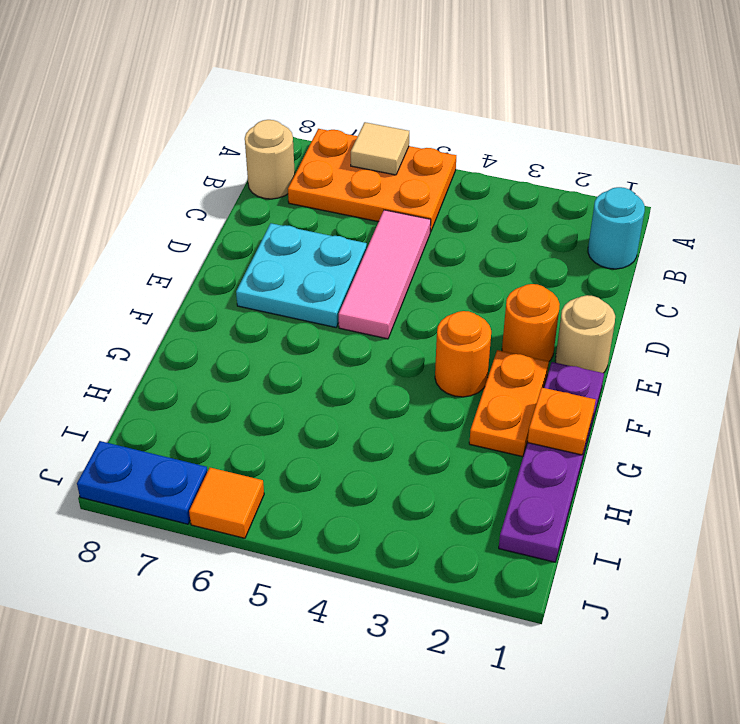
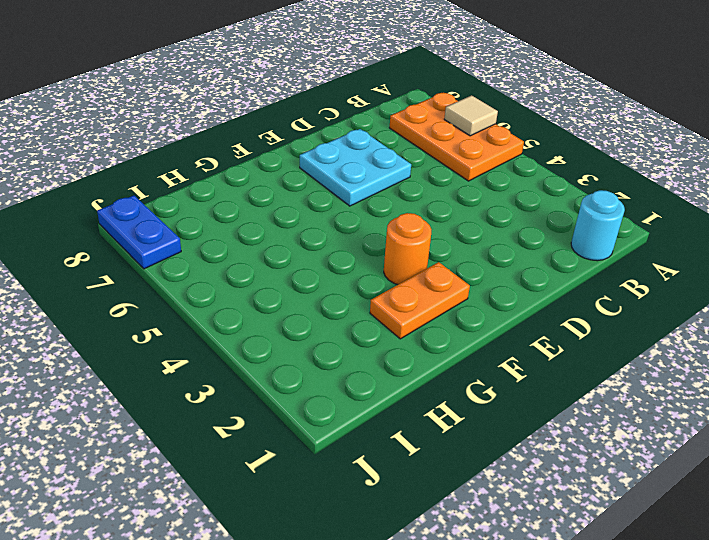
none -> tan 1x1 round brick [245,120,295,199]
none -> pink 1x3 tile [339,210,431,339]
none -> tan 1x1 round brick [555,295,615,373]

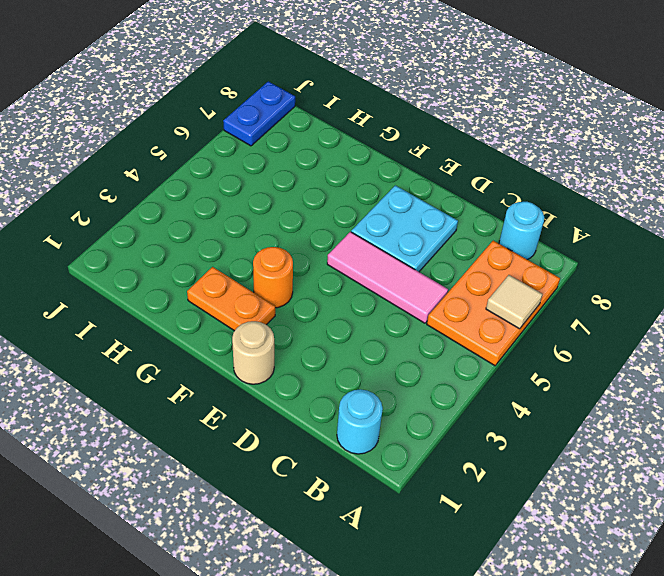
cyan 1x1 round brick [499,202,544,260] -> tan 1x1 round brick [245,120,295,199]
none -> orange 1x1 round brick [502,284,560,361]
none -> purple 1x4 plate [499,362,604,562]
none -> orange 1x1 tile [189,468,264,538]

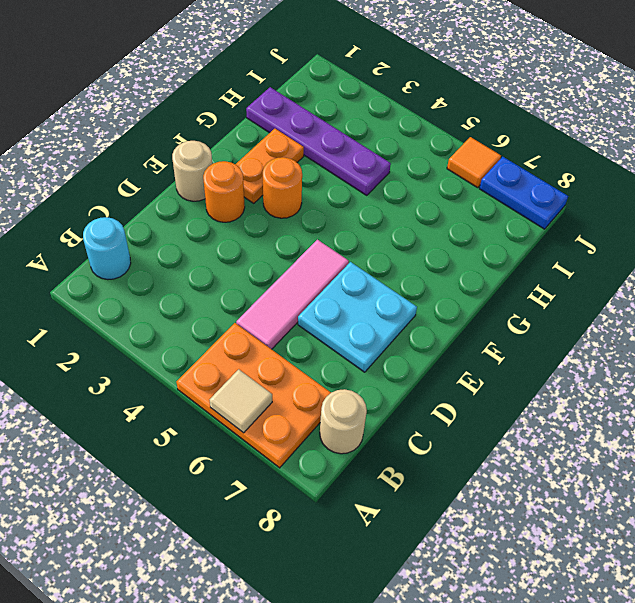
purple 1x4 plate [246,87,391,195] -> purple 1x4 plate turned to [499,362,604,562]
none -> orange 1x1 plate [527,387,596,455]

